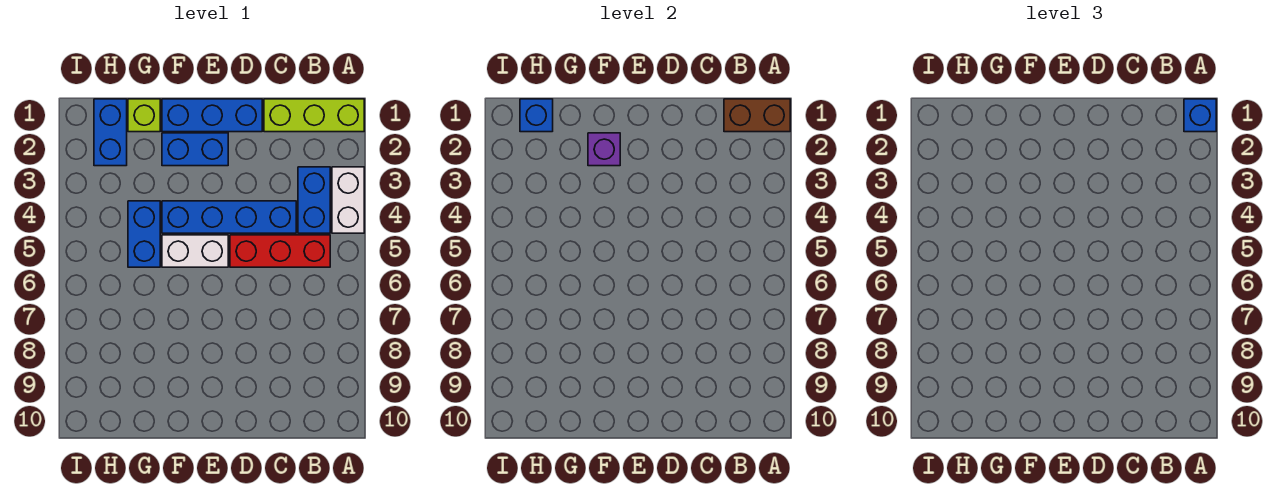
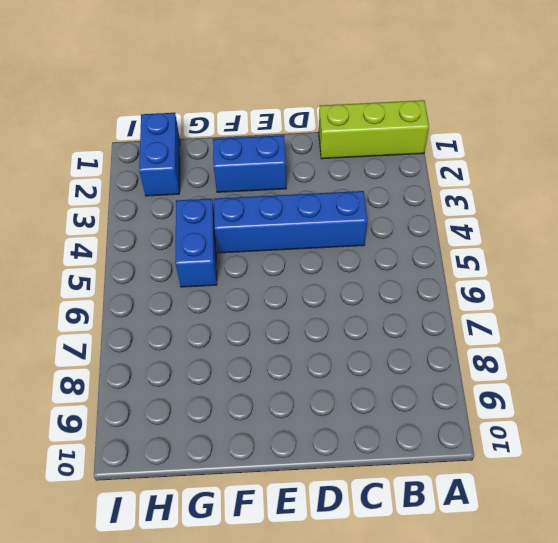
none -> white 1x2 brick [332,167,364,233]
none -> blue 1x2 brick [298,167,330,233]
none -> red 1x3 brick [230,235,330,267]

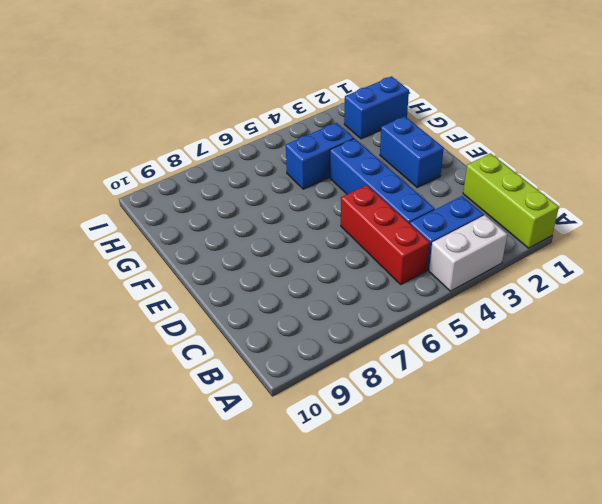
none -> blue 1x3 brick [162,99,262,132]
none -> white 1x2 brick [162,235,228,267]
none -> lime 1x1 brick [128,99,160,132]

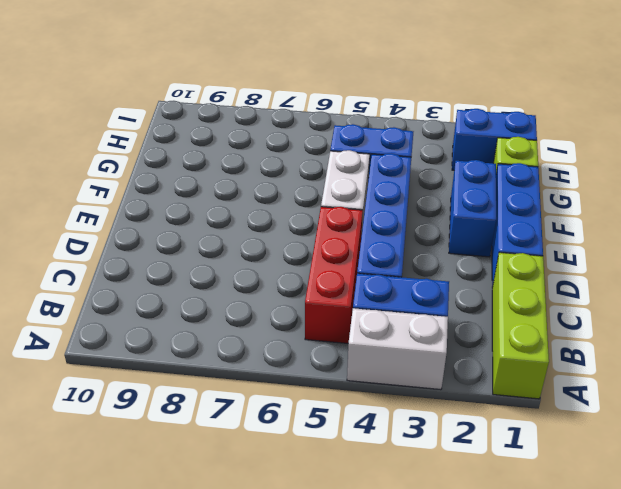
none -> brown 1x2 brick [724,99,790,132]
none -> purple 1x1 brick [588,133,620,166]
none -> blue 1x1 brick [520,99,553,132]

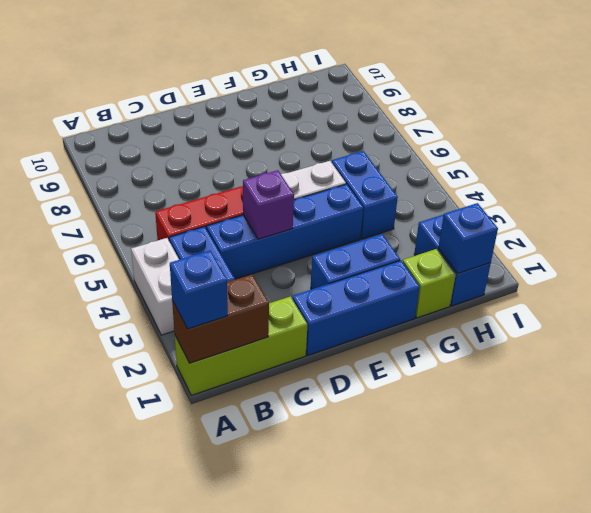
purple 1x1 brick [243,170,294,239] -> purple 1x1 brick moved to [588,133,620,166]

